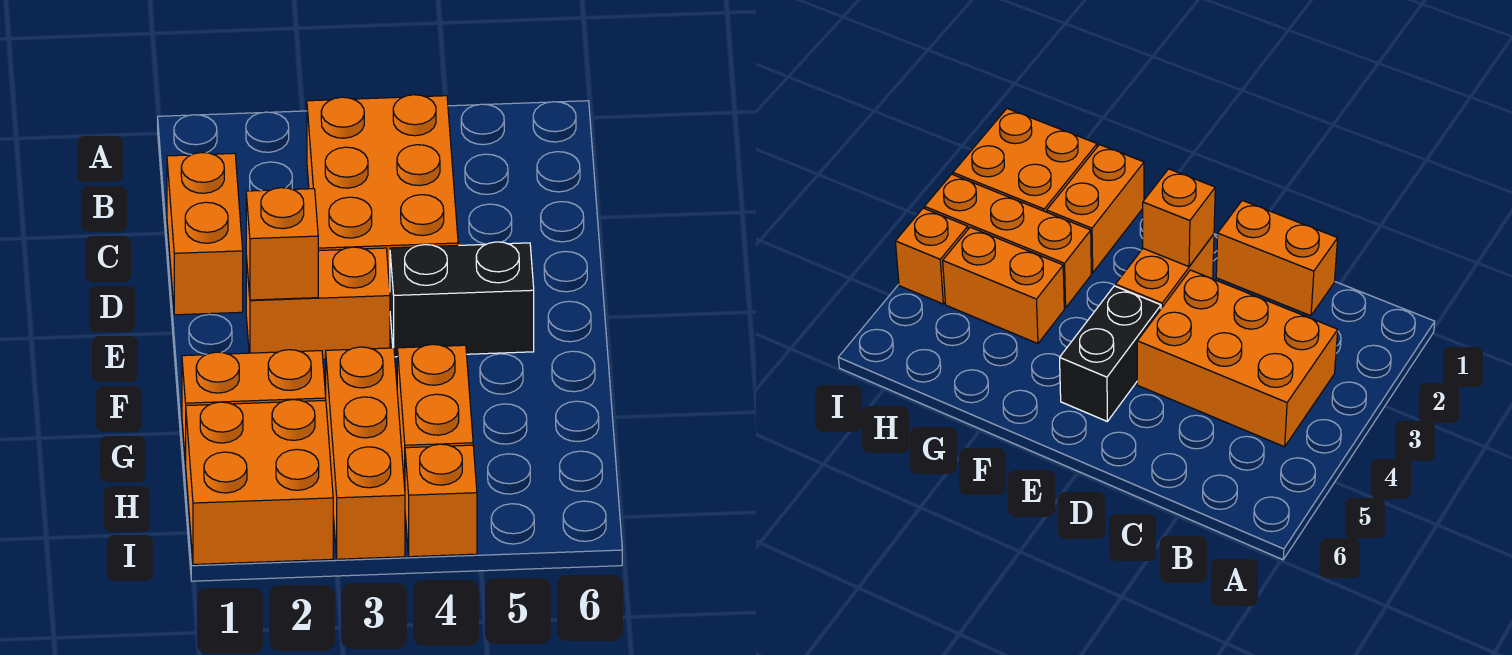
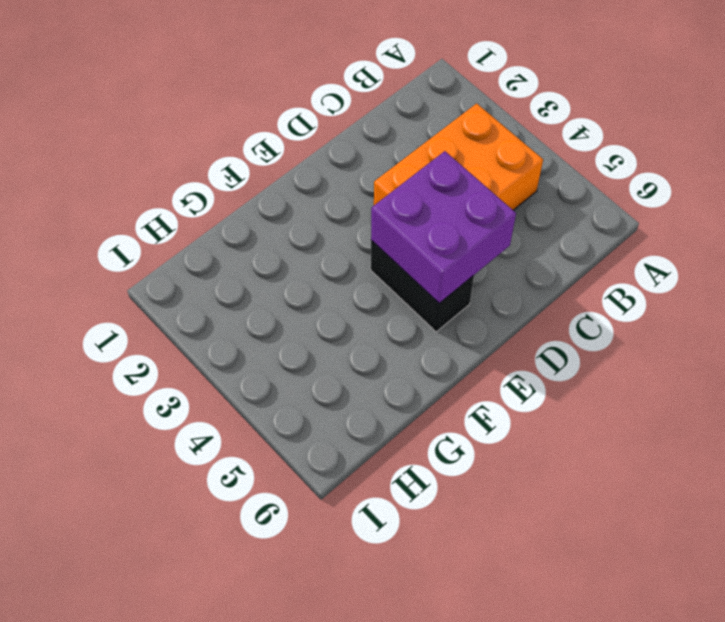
purple 2x2 brick [371,151,516,303] -> none
none -> orange 1x2 brick [167,153,243,315]
none -> orange 1x2 brick [246,247,390,359]

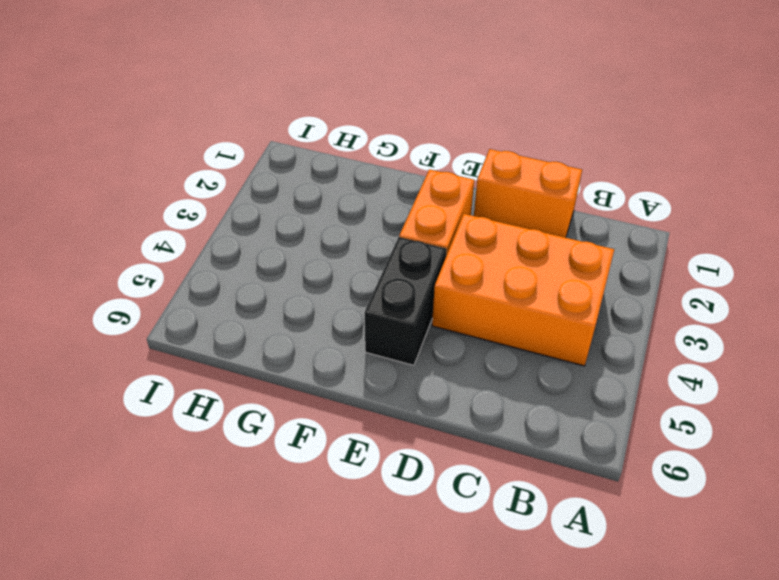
none -> orange 1x2 brick [182,350,326,464]
none -> orange 1x3 brick [326,347,405,559]

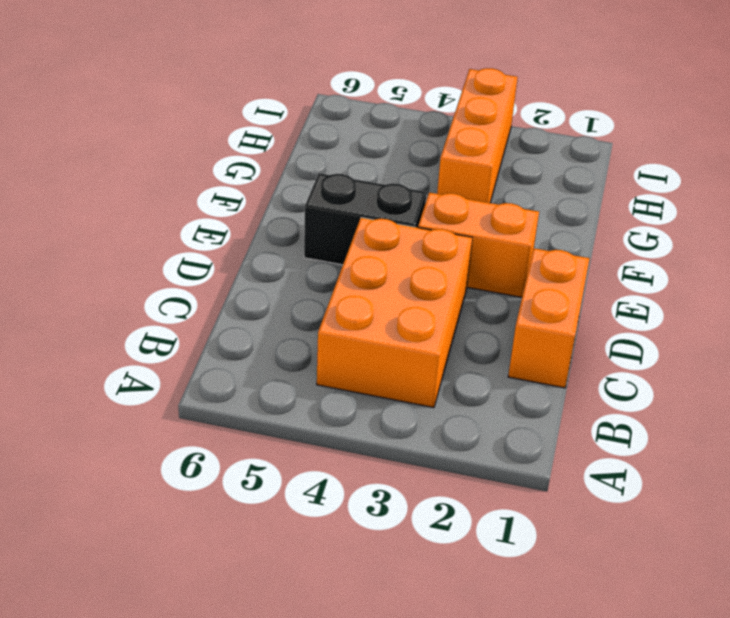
none -> orange 1x2 brick [182,350,326,464]
none -> orange 1x2 brick [397,344,473,487]

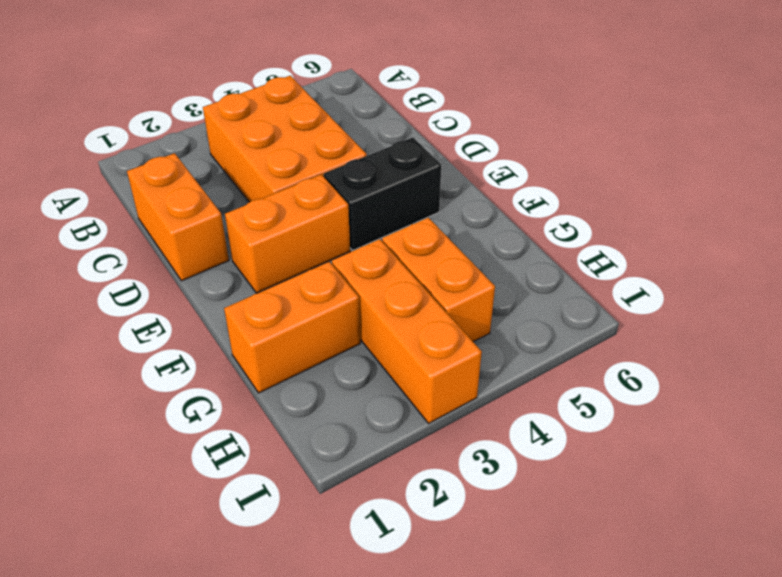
none -> orange 2x2 brick [186,400,333,564]
none -> orange 1x1 brick [405,444,477,557]

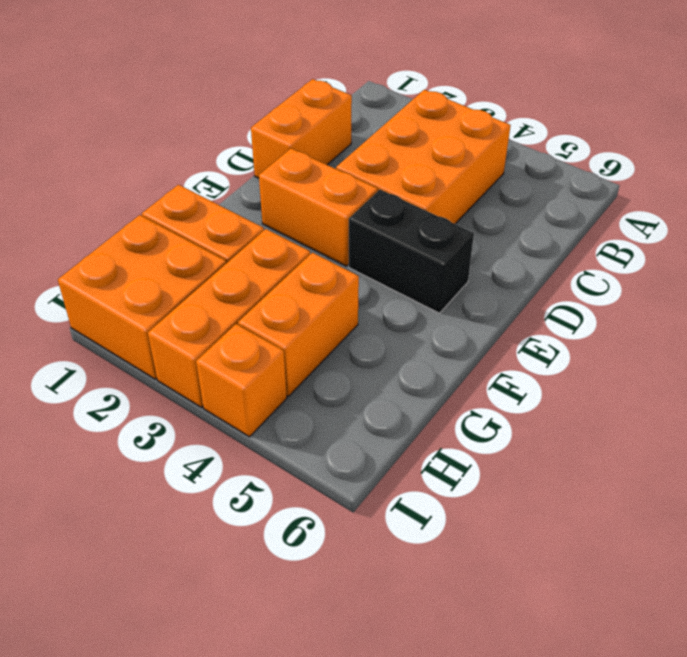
none -> orange 1x1 brick [246,188,318,300]

